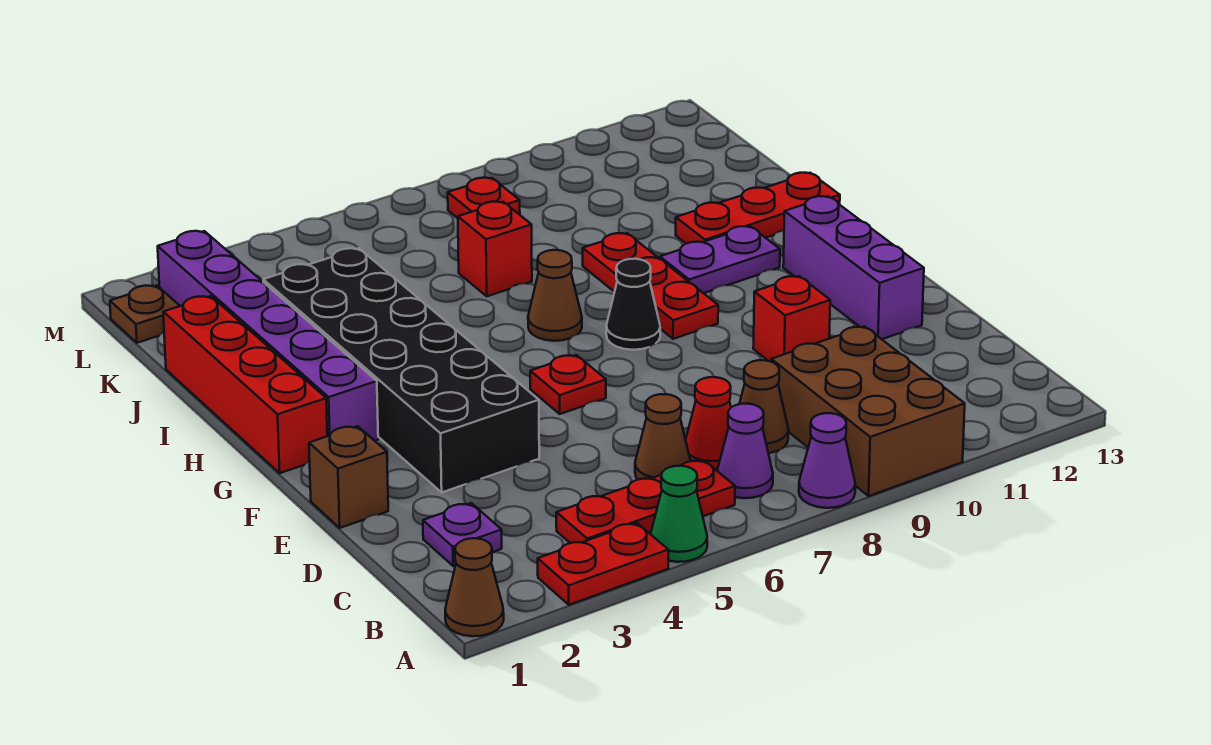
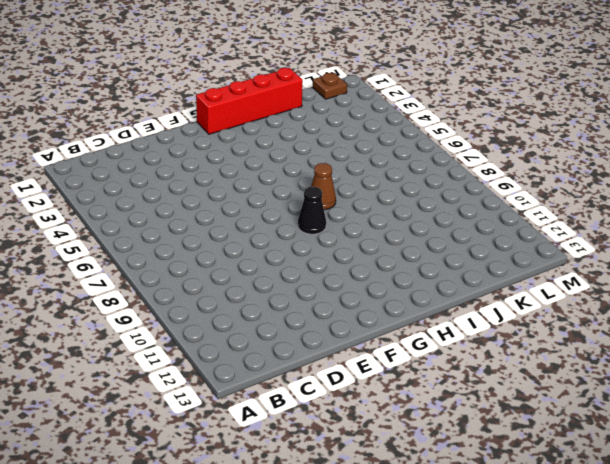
none -> brown 1x1 cone [445,538,504,636]
none -> red 1x2 plate [538,523,668,605]
none -> green 1x1 cone [651,466,707,562]

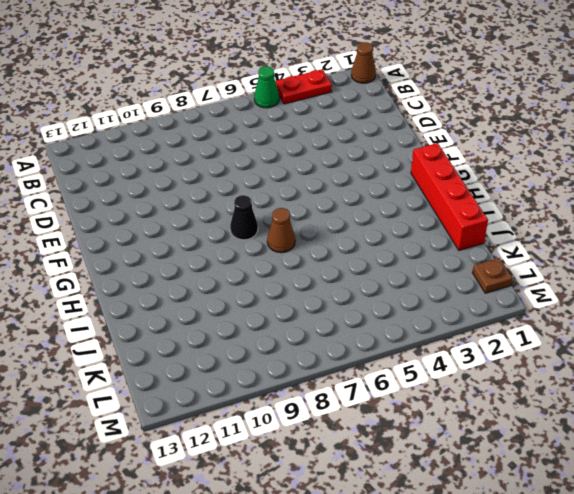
none -> purple 1x1 cone [799,413,855,508]
none -> brown 2x3 brick [771,327,965,496]
none -> red 1x3 plate [556,460,735,543]

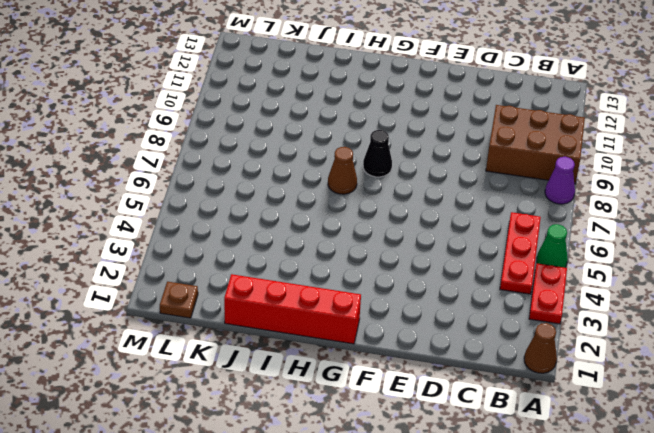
none -> purple 1x1 cone [717,404,773,498]
none -> purple 1x1 plate [423,503,502,566]
none -> brown 1x1 cone [635,394,690,480]

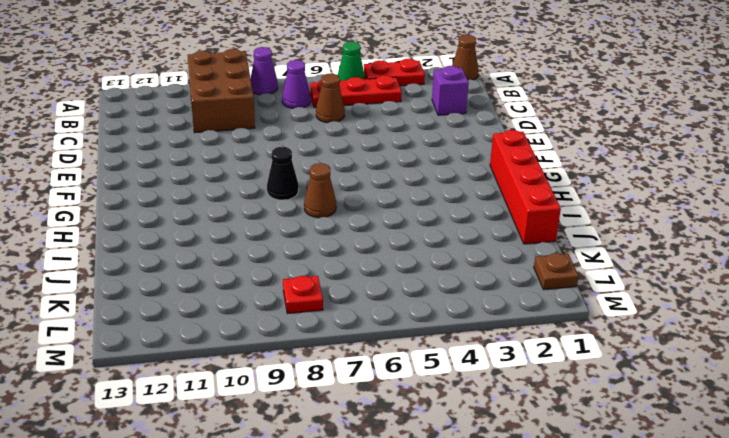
purple 1x1 brick [432,66,469,115] -> purple 1x1 plate [423,503,502,566]
none -> red 1x1 cone [686,377,731,470]
none -> brown 1x1 cone [739,360,789,453]
none -> brown 1x1 brick [309,426,388,528]

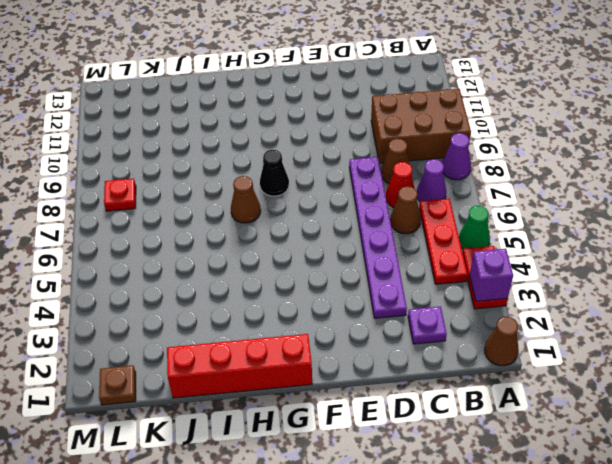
purple 1x1 brick [470,249,513,301] -> none
purple 1x6 plate [349,157,407,318] -> none
none -> brown 1x1 brick [309,426,388,528]
none -> black 2x6 brick [263,248,539,492]
none -> red 1x1 brick [753,276,830,362]

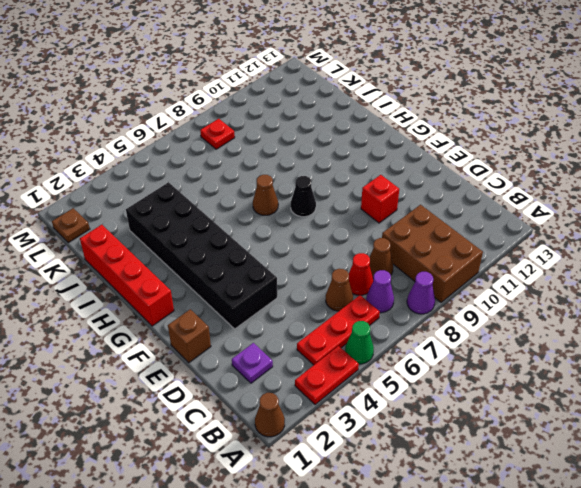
none -> purple 1x3 brick [783,196,924,339]
none -> red 1x1 plate [530,355,606,414]
none -> purple 1x6 brick [158,231,378,441]

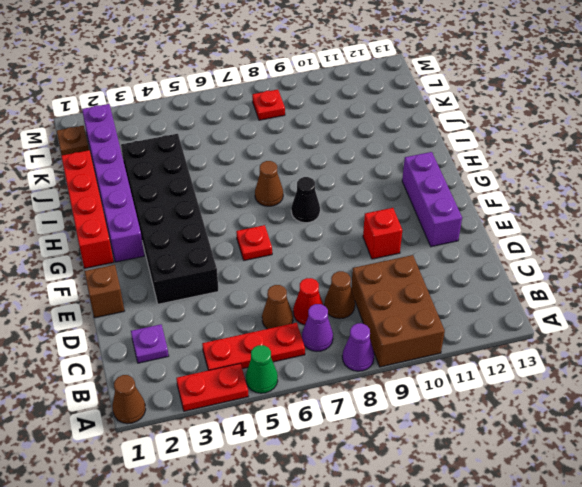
none -> red 1x3 plate [583,233,718,339]
none -> purple 1x2 plate [660,226,780,293]
none -> red 1x3 plate [676,173,840,244]

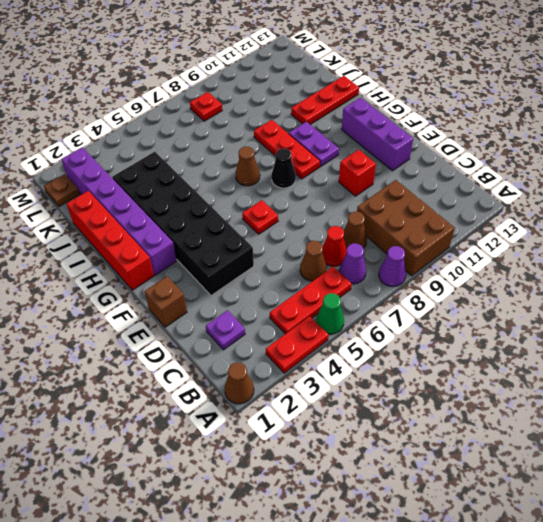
purple 1x2 plate [289,122,339,166] -> purple 1x2 plate turned to [660,226,780,293]
none -> red 1x1 brick [458,202,532,296]

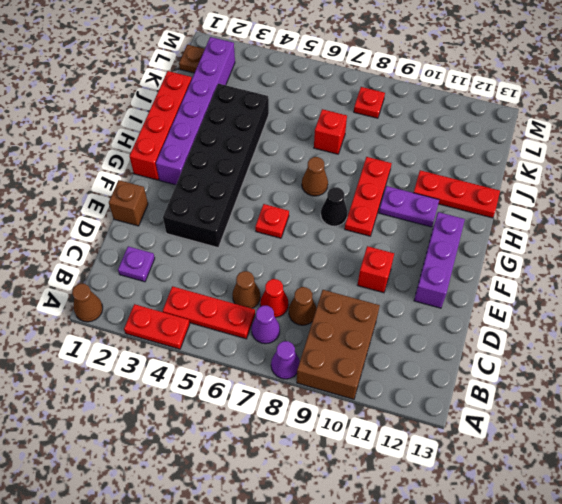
none -> green 1x1 cone [651,466,707,562]

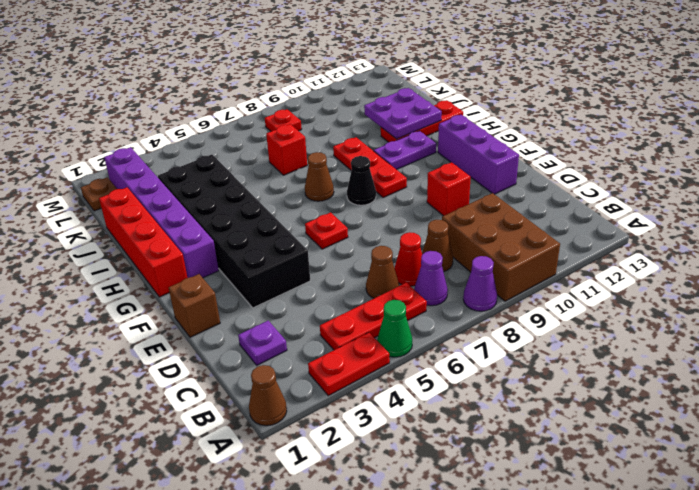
purple 2x2 plate [364,88,442,139] -> none

